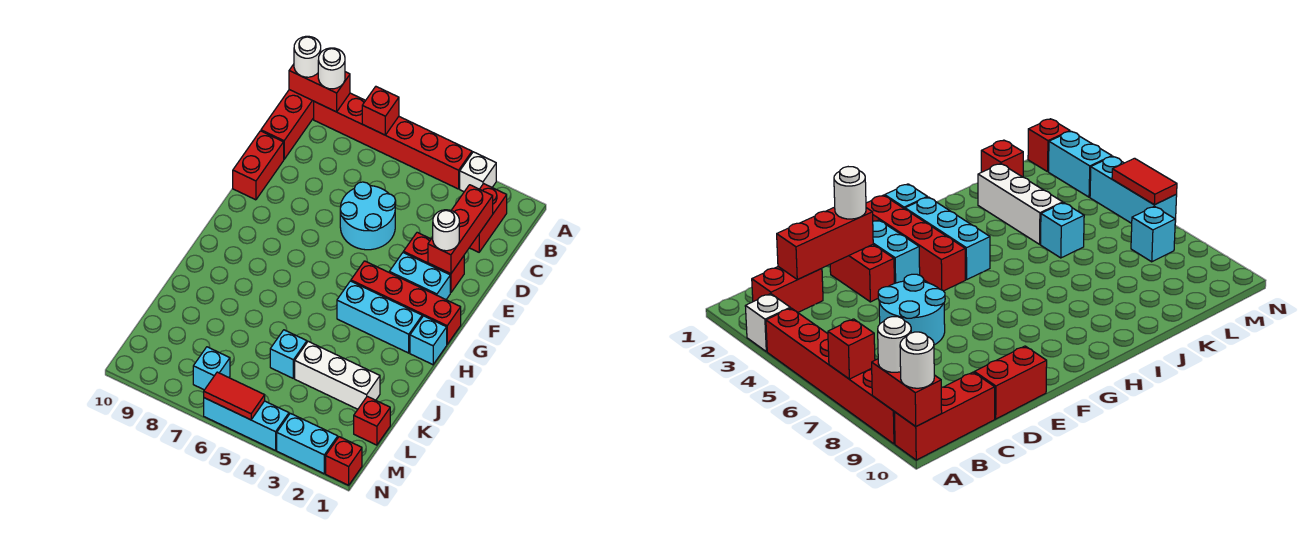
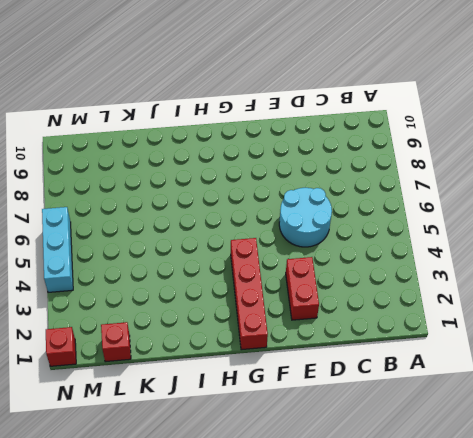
none -> white 1x1 brick [460,152,496,192]
none -> red 1x6 brick [314,93,472,189]
none -> red 1x3 brick [261,90,314,159]

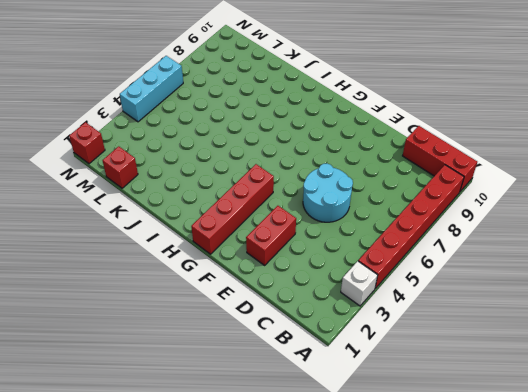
none -> red 1x2 brick [469,184,507,252]
none -> red 1x2 brick [233,131,284,200]
none -> cyan 1x2 brick [389,253,450,299]

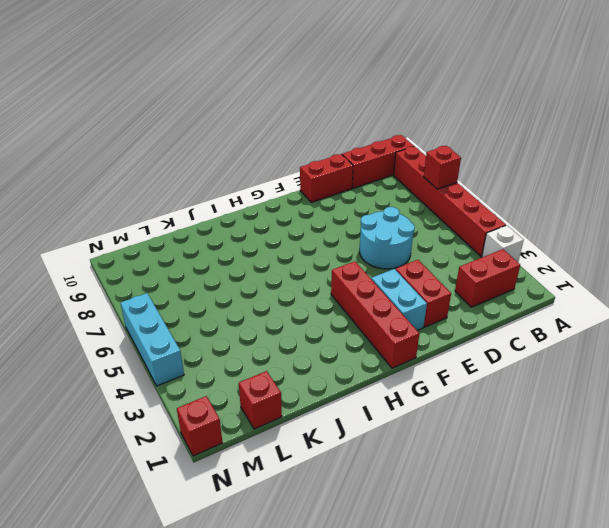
none -> cyan 1x1 brick [410,316,447,365]
none -> cyan 1x3 brick [337,281,422,353]
none -> white 1x3 brick [295,341,380,409]

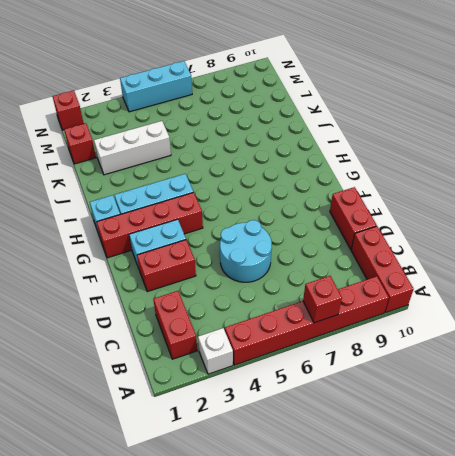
none -> cyan 1x1 brick [270,330,307,378]
none -> cyan 1x1 brick [193,347,230,390]
none -> cyan 1x2 brick [277,413,338,474]

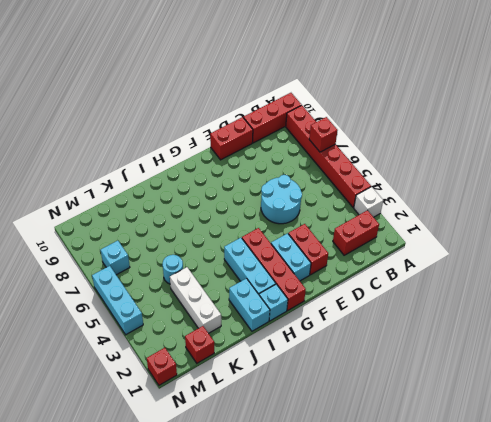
cyan 1x2 brick [229,278,270,331] -> cyan 1x2 brick moved to [277,413,338,474]
cyan 1x1 round brick [163,255,183,284] -> cyan 1x1 brick [270,330,307,378]
none -> red 1x2 brick [289,64,350,112]
none -> red 1x3 brick [428,185,493,274]
none -> red 1x2 tile [204,372,265,420]

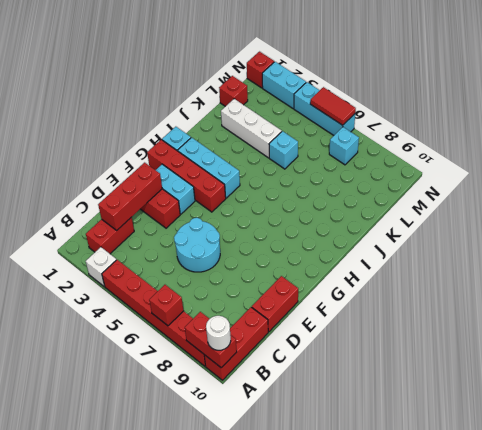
none -> white 1x1 round brick [318,48,345,89]
none -> white 1x1 round brick [433,210,459,251]

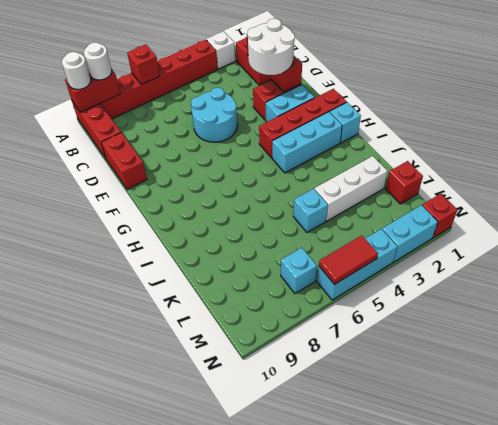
white 2x2 round brick [247,18,295,75] -> white 1x1 round brick [433,210,459,251]

